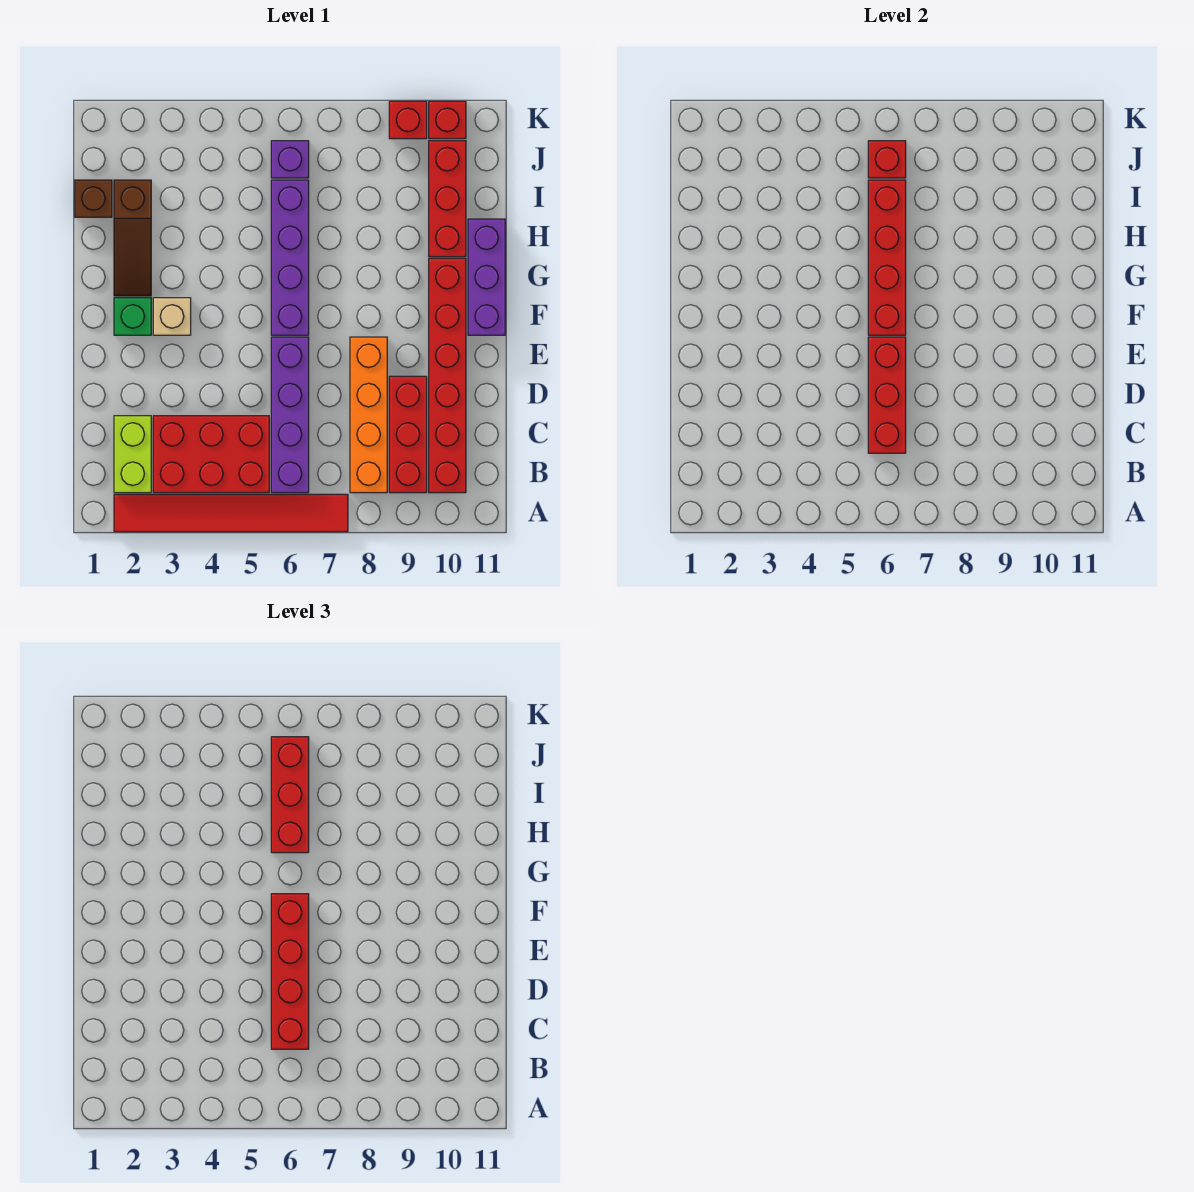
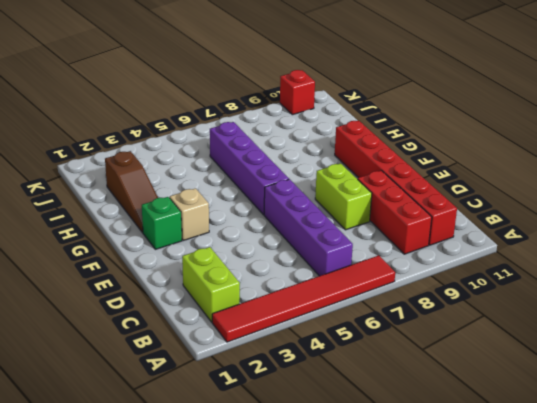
lime 1x2 brick [315,164,372,230] -> orange 1x4 brick [350,337,387,493]
none -> red 2x3 brick [153,416,269,493]
none -> purple 1x3 brick [468,219,505,335]
none -> red 1x3 brick [429,141,466,257]

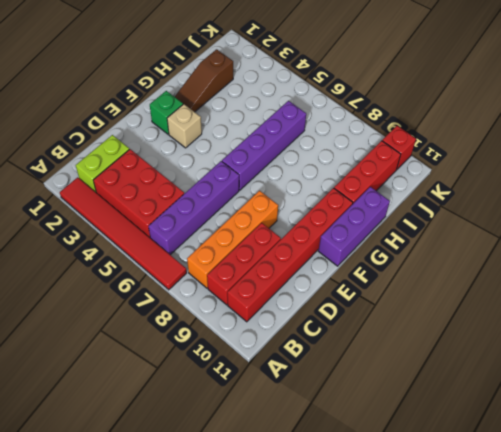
none -> brown 1x1 brick [75,180,112,217]
none -> purple 1x1 brick [271,141,309,178]
none -> red 1x1 brick [389,101,427,139]

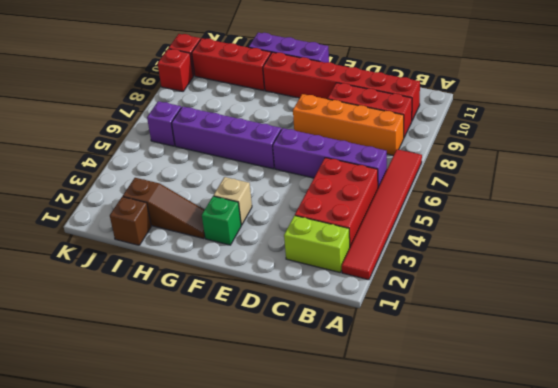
none -> red 1x3 brick [868,337,906,453]
none -> red 1x4 brick [868,180,906,335]
none -> red 1x1 brick [868,141,906,178]

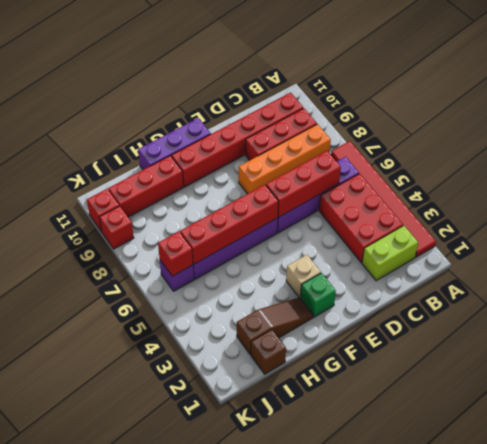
none -> red 1x4 brick [271,894,309,1049]
none -> red 1x3 brick [271,737,309,853]

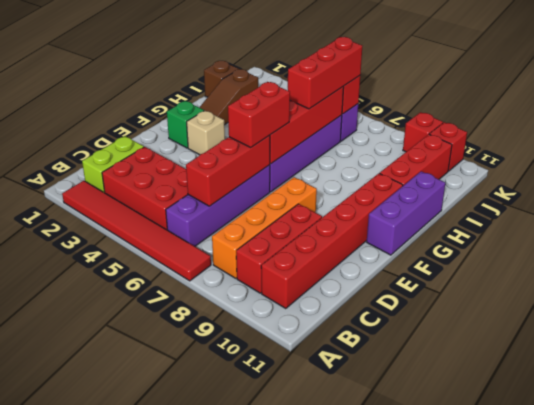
red 1x2 brick [228,82,290,147] -> red 1x4 brick [271,894,309,1049]

